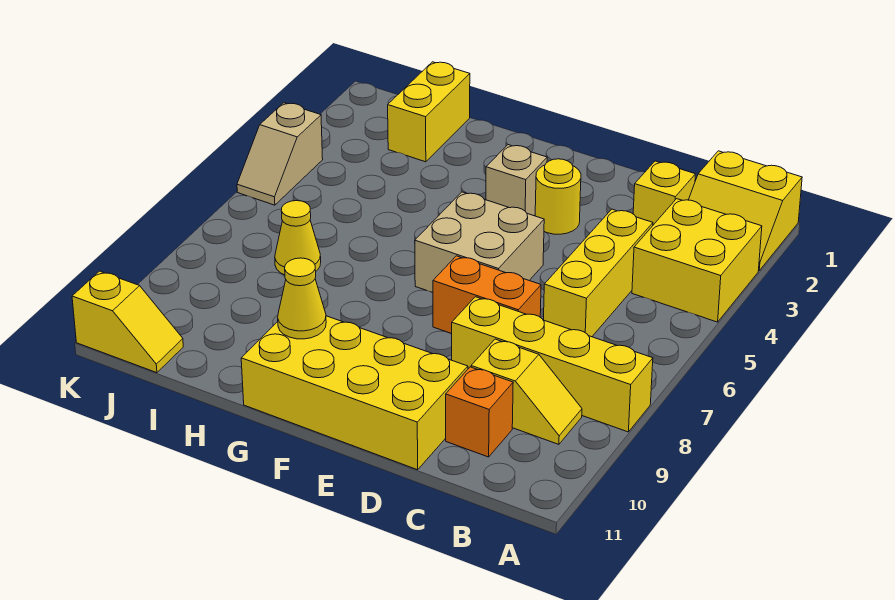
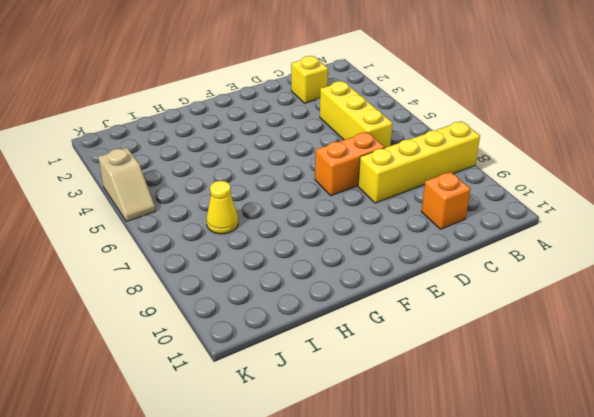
none -> yellow 2x2 slope [689,151,802,270]
none -> yellow 2x2 brick [632,199,762,322]
none -> yellow 1x2 slope [471,339,582,444]

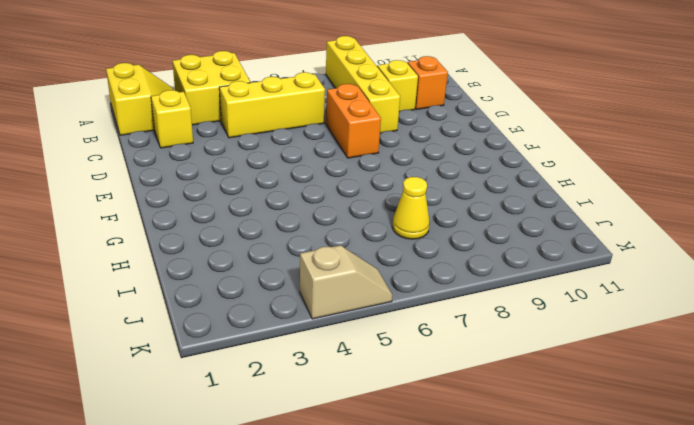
none -> yellow 2x4 brick [241,316,468,470]
none -> yellow 1x1 round brick [535,159,581,234]
none -> tan 2x2 brick [415,192,544,293]

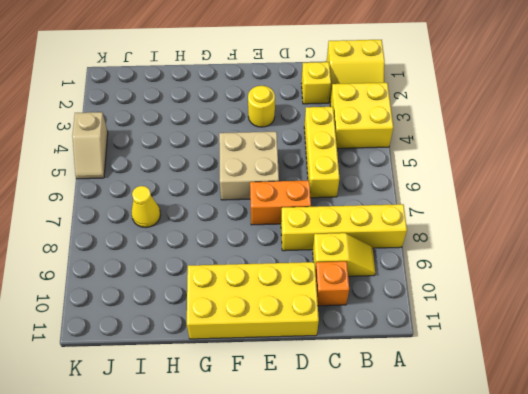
none -> tan 1x1 brick [486,145,547,216]
none -> yellow 1x2 brick [388,62,470,162]
none -> yellow 1x2 slope [72,271,183,373]

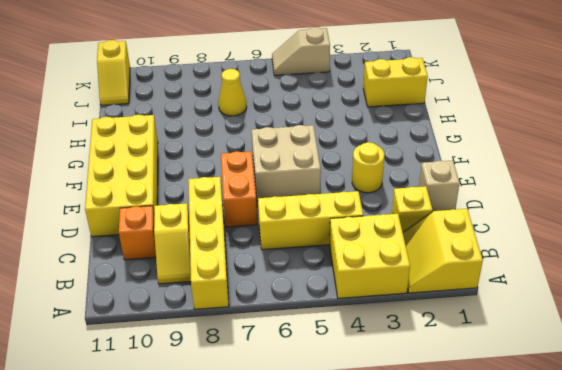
tan 1x1 brick [419,161,460,212] -> tan 1x1 brick moved to [486,145,547,216]
none -> yellow 1x1 cone [278,258,326,339]

